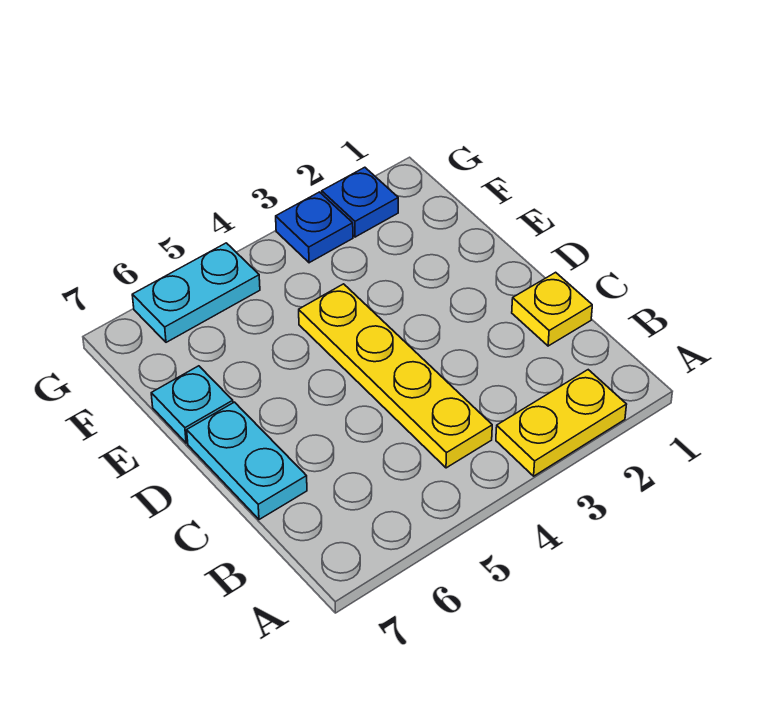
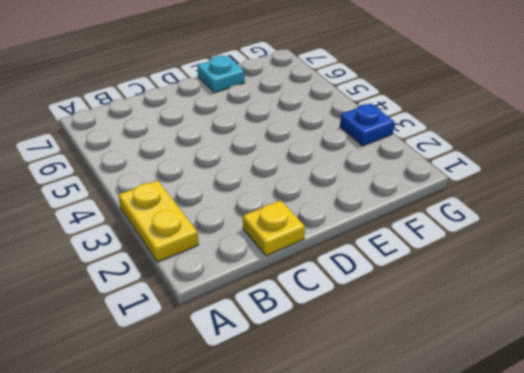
none -> yellow 1x4 plate [299,284,492,468]
none -> cyan 1x2 plate [187,402,307,520]

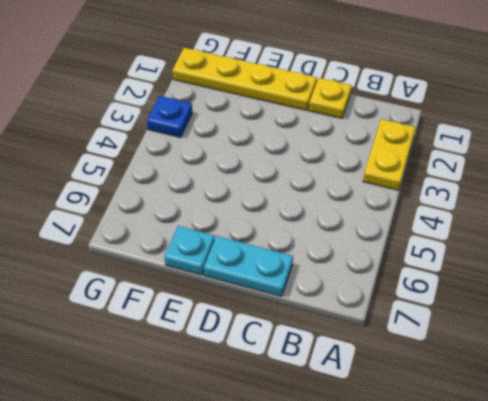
yellow 1x4 plate [172,48,317,110] -> yellow 1x4 plate moved to [299,284,492,468]
none -> blue 1x1 plate [322,167,398,237]
none -> cyan 1x2 plate [132,243,260,342]

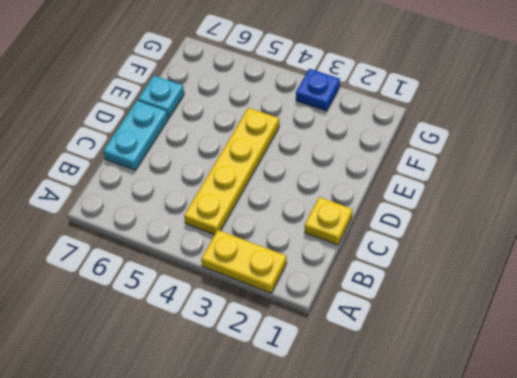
none -> blue 1x1 plate [322,167,398,237]
none -> cyan 1x2 plate [132,243,260,342]

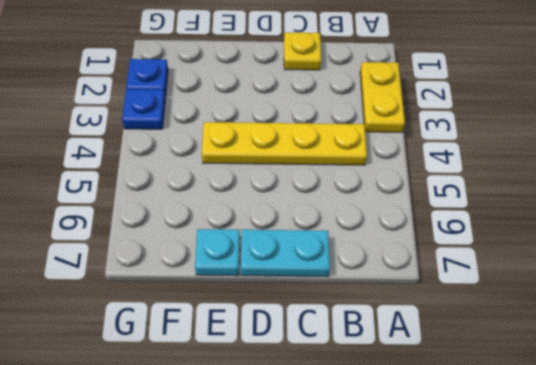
none -> cyan 1x2 plate [132,243,260,342]

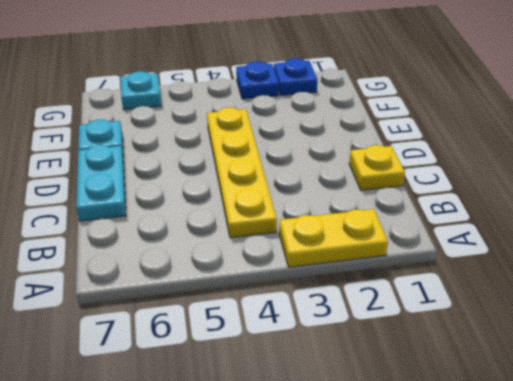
cyan 1x1 plate [120,71,161,110] -> cyan 1x2 plate [132,243,260,342]

